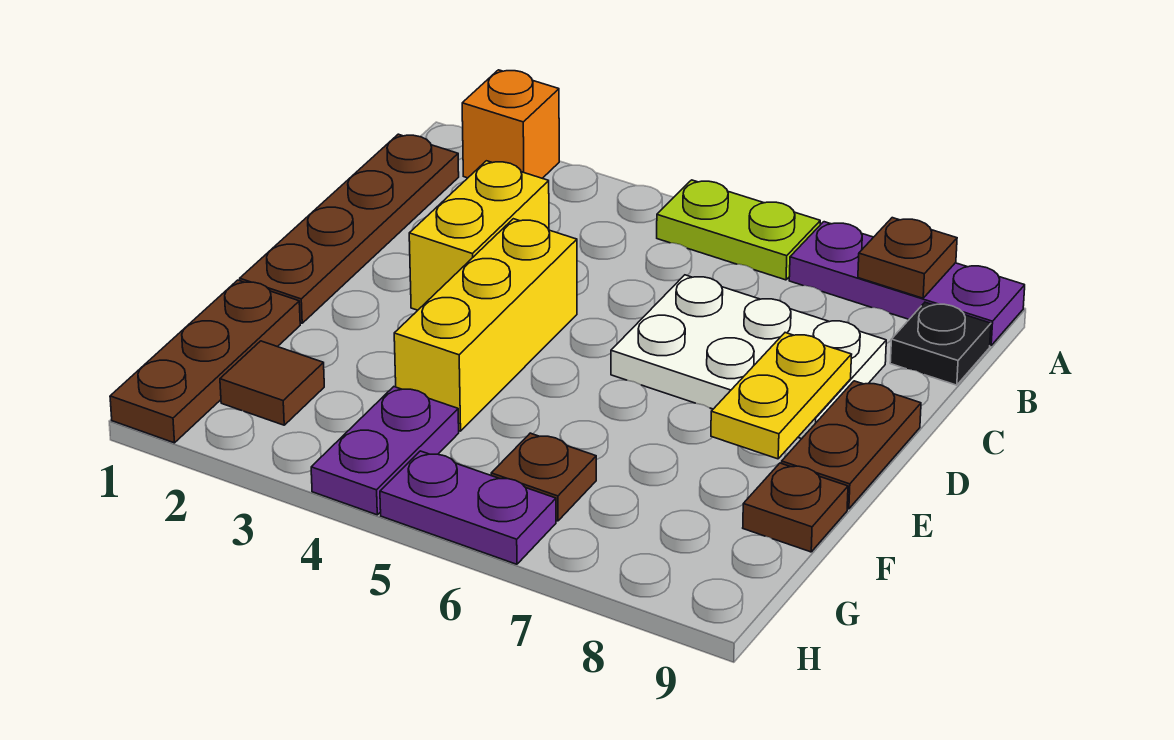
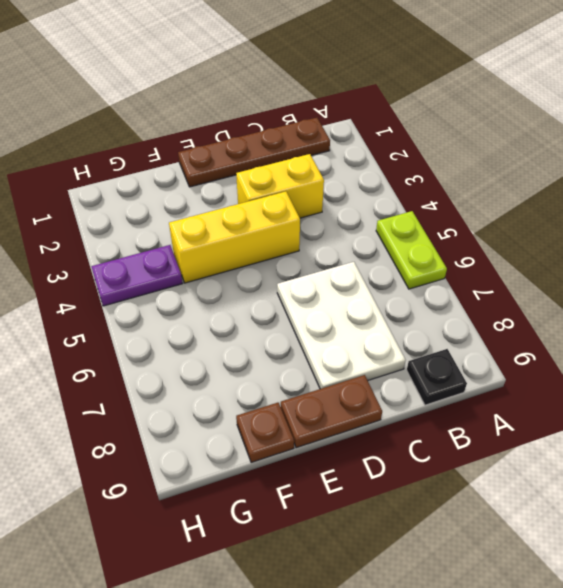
none -> orange 1x1 brick [462,70,559,178]
none -> purple 1x3 plate [789,222,1025,346]
none -> brown 1x3 plate [110,280,300,443]

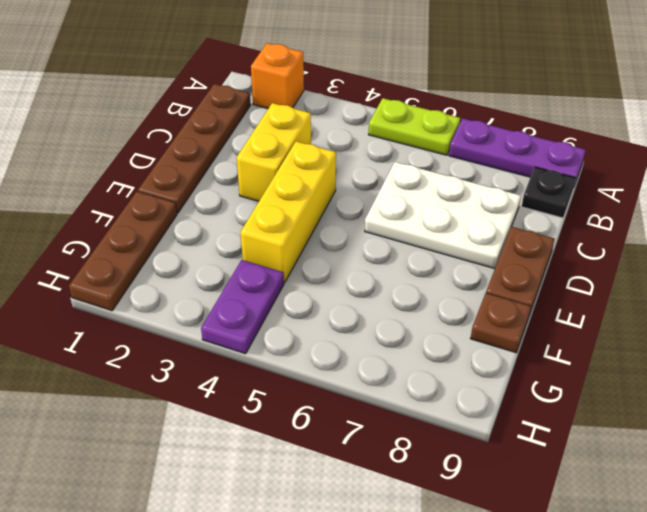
none -> brown 1x1 tile [220,341,324,425]
none -> brown 1x1 plate [491,433,596,521]
none -> purple 1x2 plate [380,451,556,564]

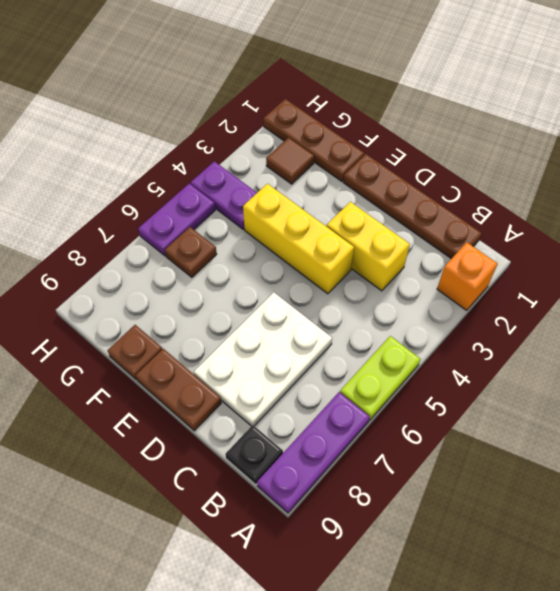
none -> brown 1x1 plate [858,218,957,298]
none -> yellow 1x2 plate [711,333,852,459]

